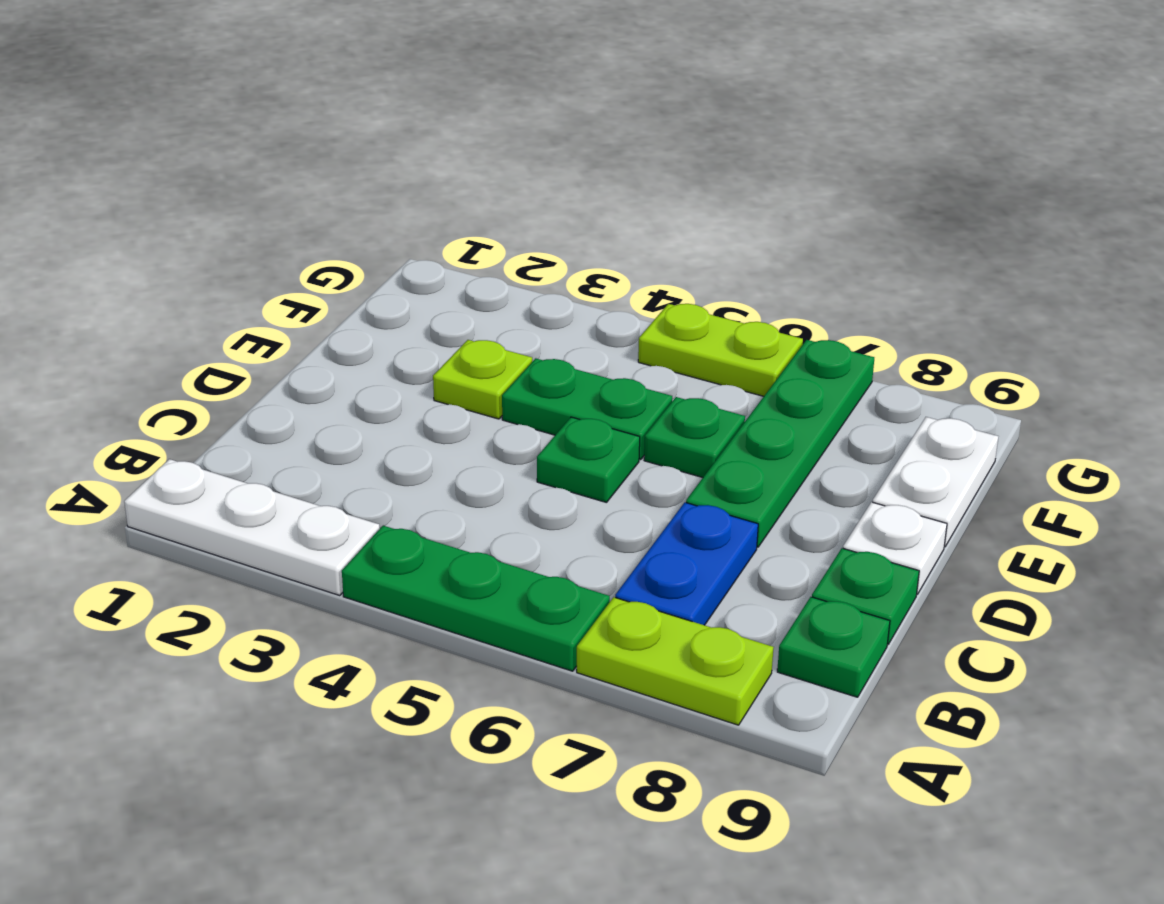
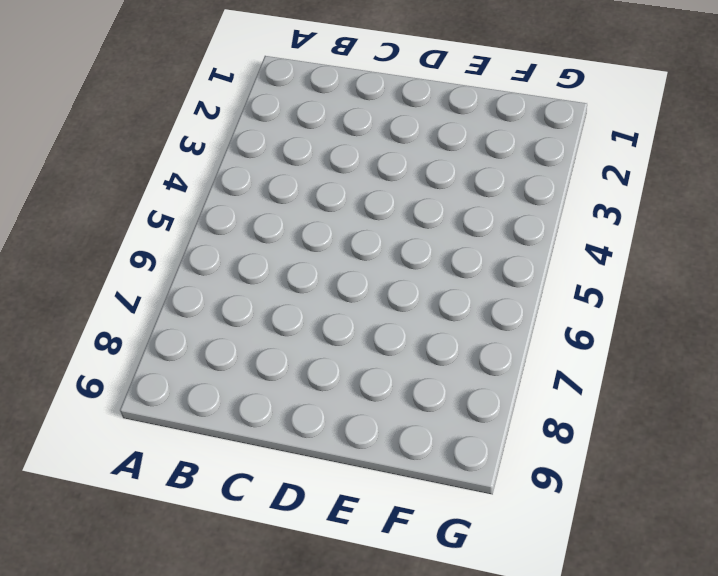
none -> white 1x3 plate [124,459,380,595]
none -> green 1x3 plate [342,526,610,671]
none -> lime 1x2 plate [577,597,774,725]

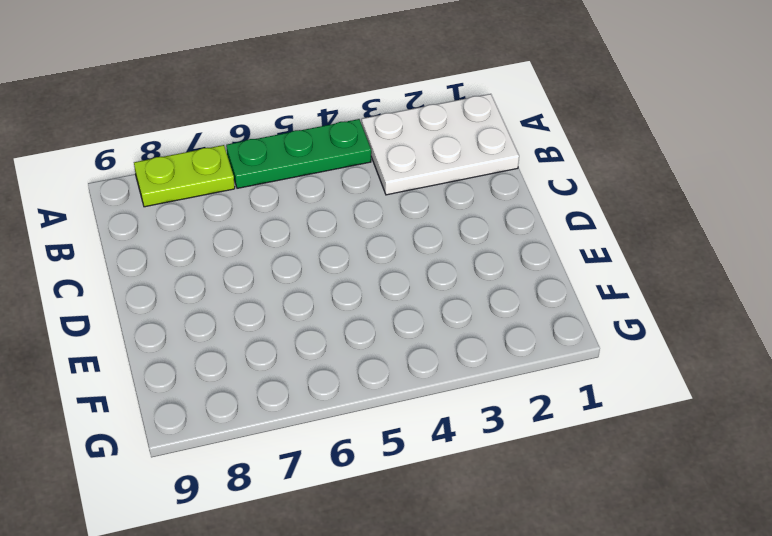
white 2x3 plate [362,94,519,195] -> white 1x3 plate [124,459,380,595]
none -> blue 1x2 plate [615,503,758,625]
none -> green 1x1 plate [777,597,890,697]
none -> green 1x1 plate [812,548,919,644]

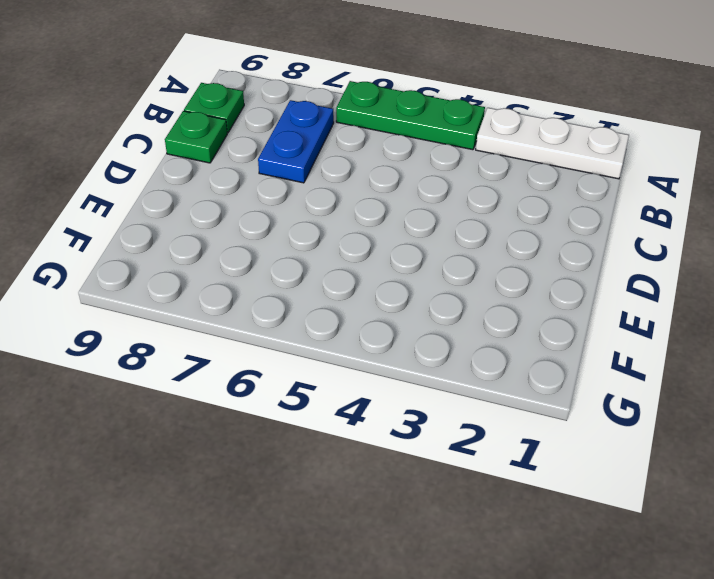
none -> lime 1x2 plate [577,597,774,725]
none -> green 1x1 plate [537,417,640,503]
none -> green 1x4 plate [686,340,874,547]

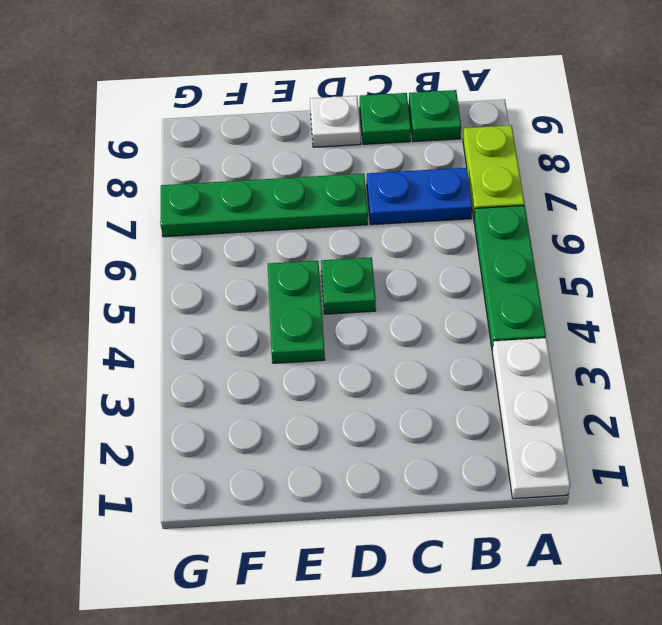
none -> lime 1x1 plate [433,340,532,419]
none -> green 1x1 plate [644,397,745,478]
none -> white 1x2 plate [872,417,998,547]

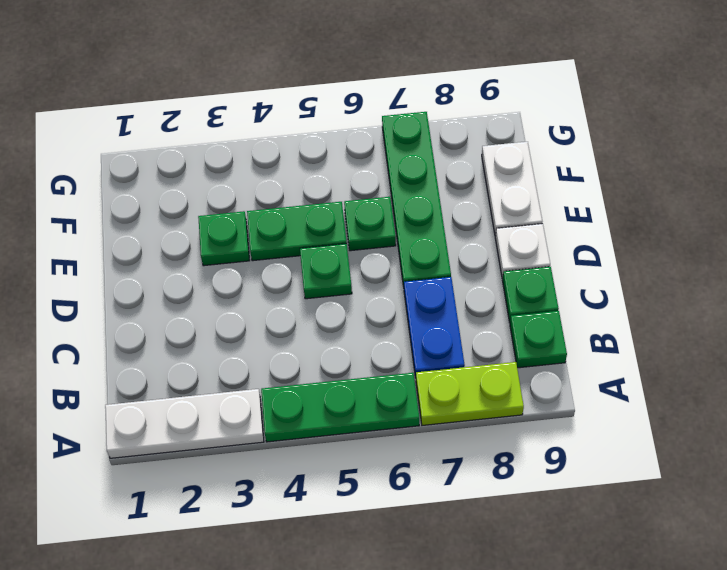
green 1x1 plate [198,211,250,266] -> lime 1x1 plate [433,340,532,419]
none -> lime 1x2 plate [638,304,803,396]

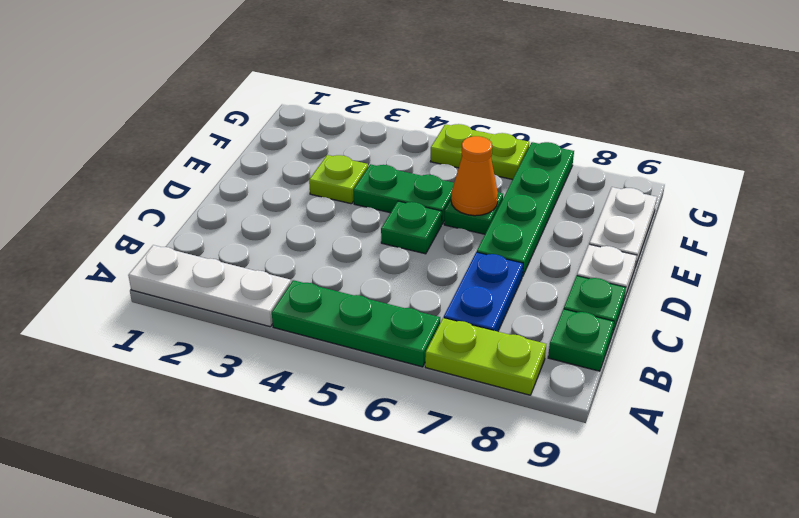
orange 1x1 cone [451,136,498,216] -> none

